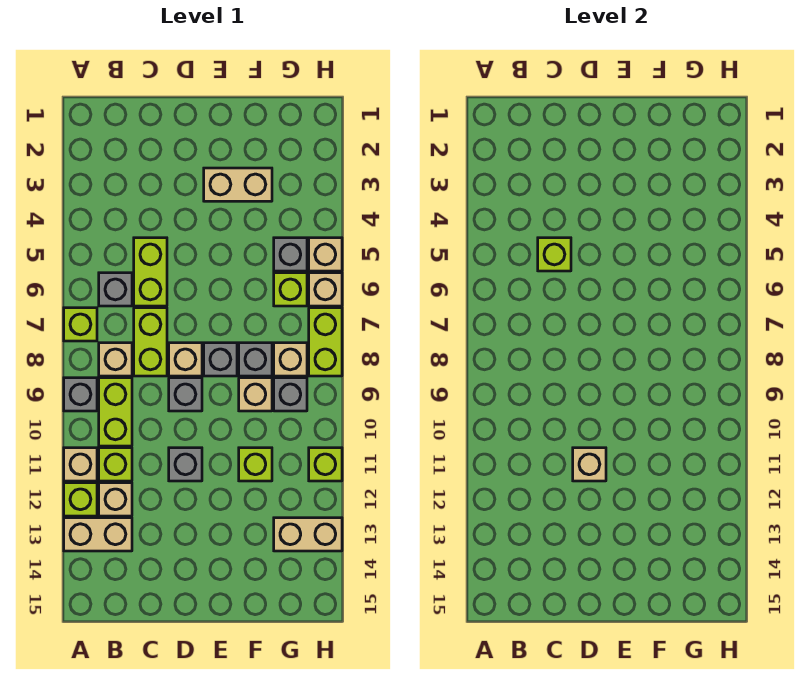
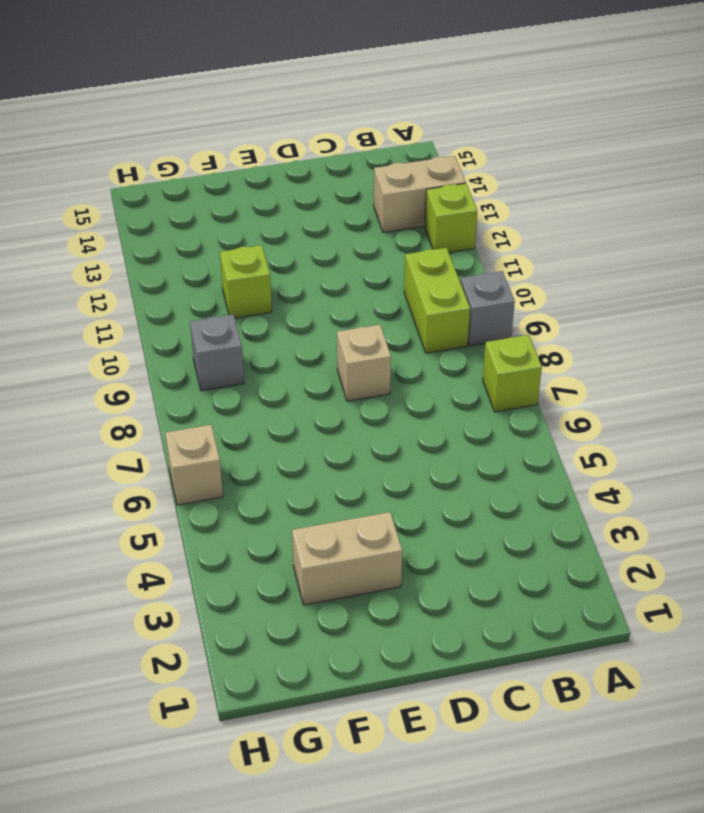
none -> tan 1x1 brick [64,448,97,481]
none -> grey 1x1 brick [99,273,132,306]
none -> tan 1x1 brick [99,343,132,376]
none -> lime 1x1 brick [99,448,132,481]

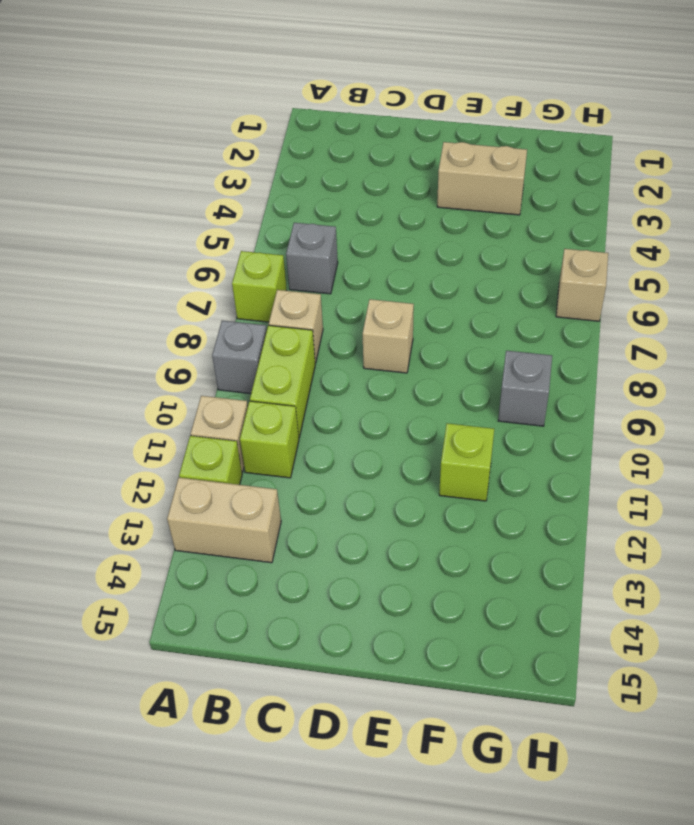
none -> tan 1x1 brick [99,483,132,516]
none -> lime 1x2 brick [134,238,167,306]
none -> lime 1x2 brick [134,308,167,376]
none -> grey 1x1 brick [169,378,202,411]

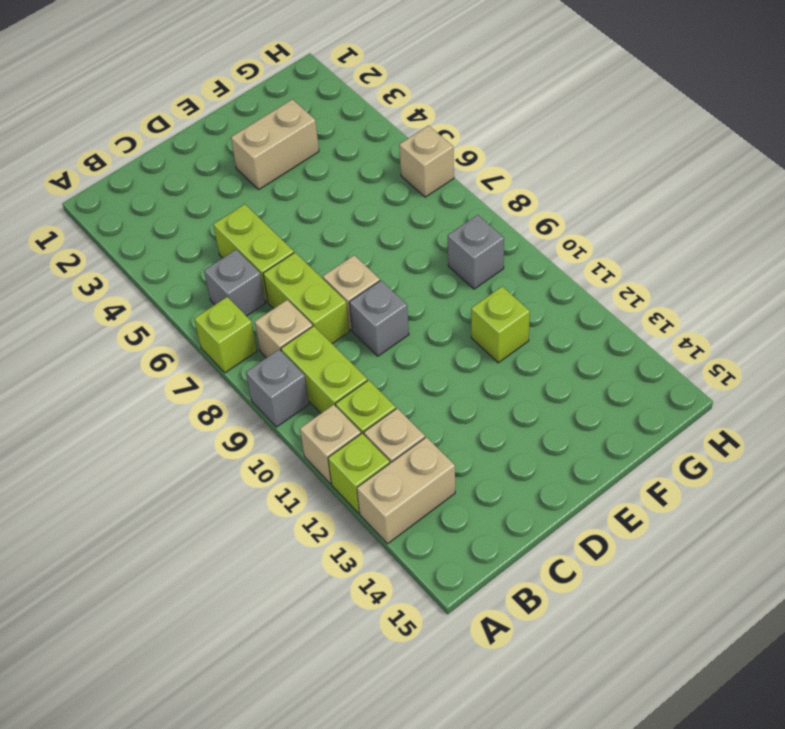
none -> grey 1x1 brick [169,448,202,481]
none -> grey 1x1 brick [204,343,237,376]
none -> grey 1x1 brick [239,343,272,376]
none -> tan 1x1 brick [239,378,272,411]

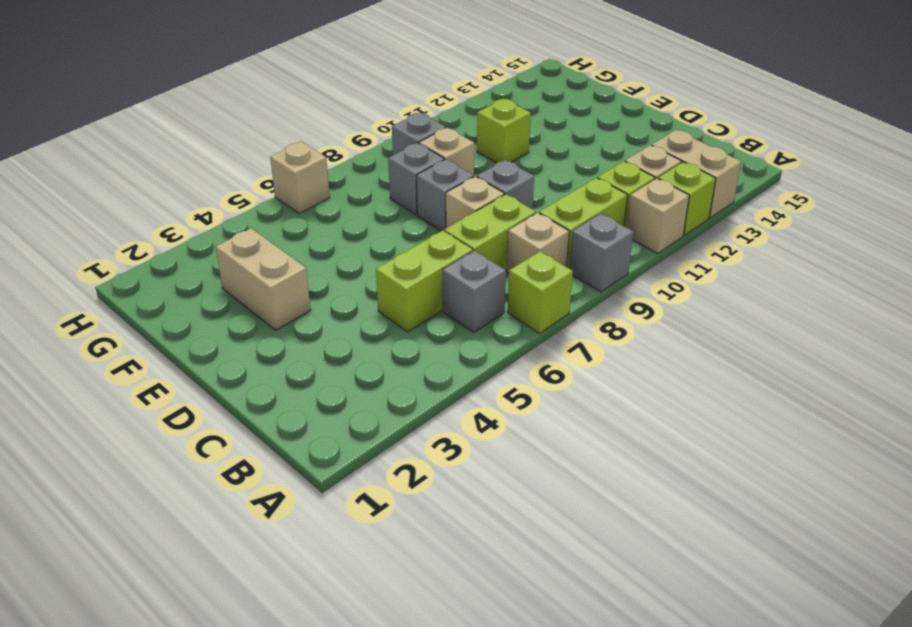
none -> grey 1x1 brick [169,448,202,481]
none -> grey 1x1 brick [274,238,307,271]
none -> lime 1x1 brick [274,273,307,306]
none -> tan 1x1 brick [274,343,307,376]

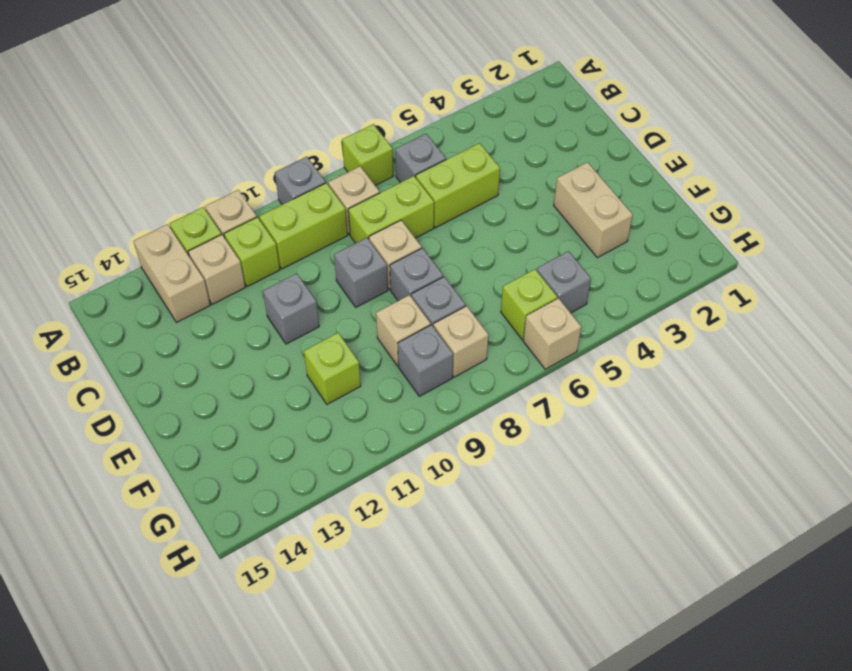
none -> tan 1x2 brick [274,518,342,551]
none -> tan 1x1 brick [309,238,342,271]
none -> lime 1x2 brick [309,308,342,376]
none -> lime 1x1 brick [309,448,342,481]

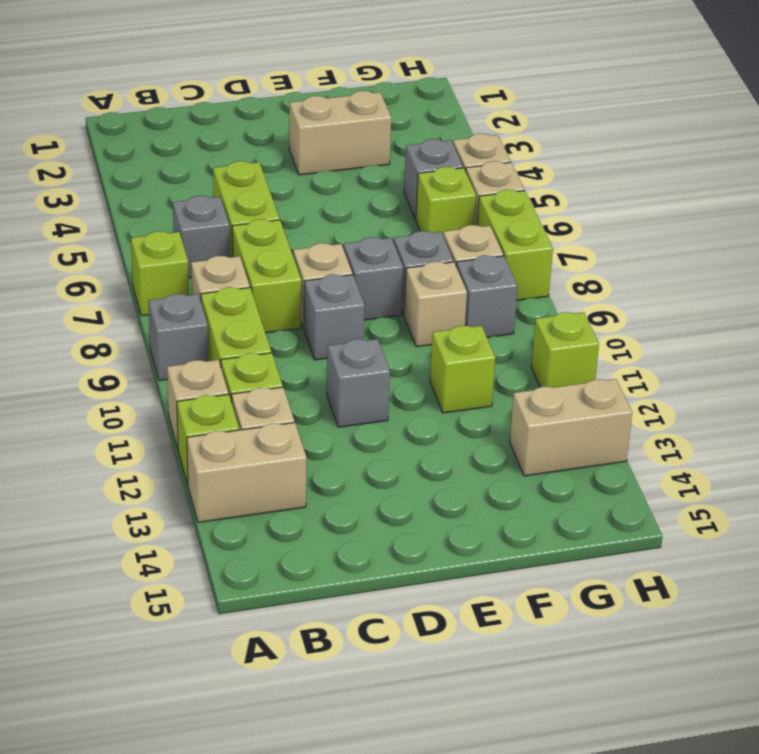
none -> lime 1x1 brick [538,238,571,271]
none -> tan 1x1 brick [573,448,606,481]

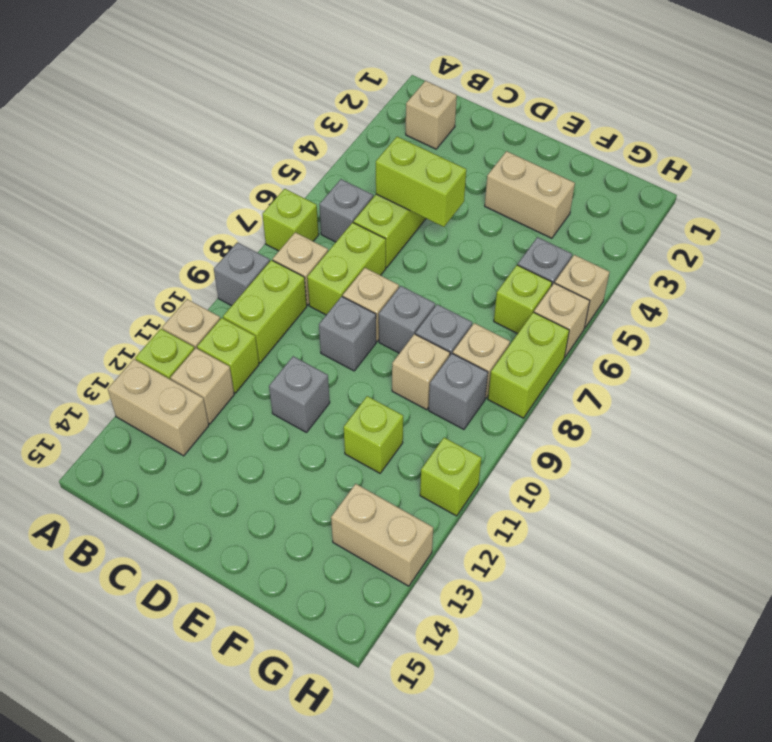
tan 1x1 brick [406,81,457,149] -> tan 1x1 brick moved to [573,448,606,481]
lime 1x2 brick [376,137,466,227] -> lime 1x1 brick [538,238,571,271]

